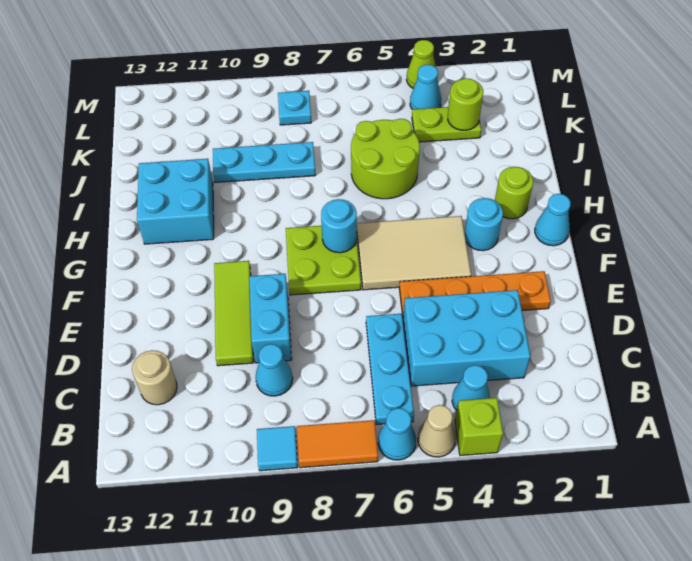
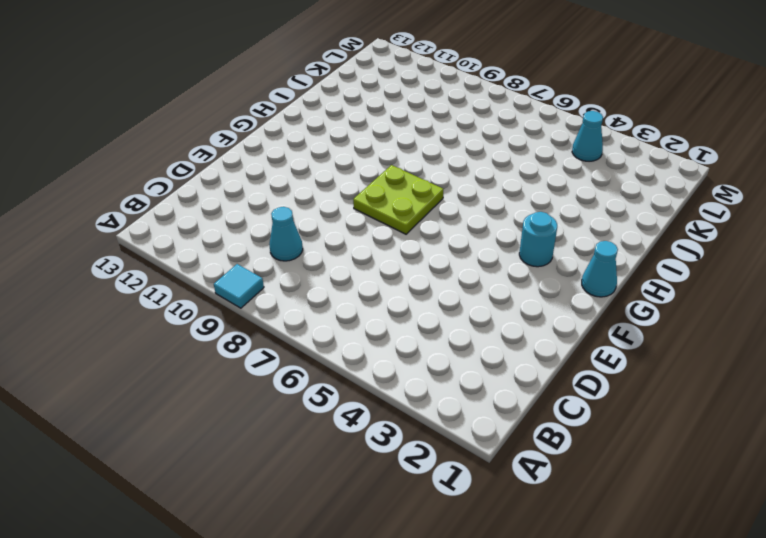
none -> lime 1x1 brick [455,398,503,455]
none -> tan 1x1 cone [418,405,456,457]
none -> cyan 1x1 cone [378,408,416,460]

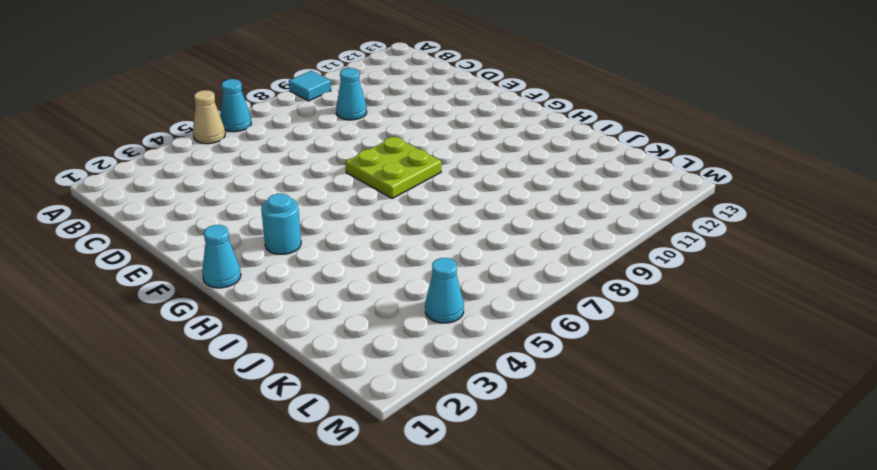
none -> lime 1x1 brick [455,398,503,455]
none -> orange 1x2 tile [297,420,378,468]
none -> cyan 1x1 cone [452,365,490,410]

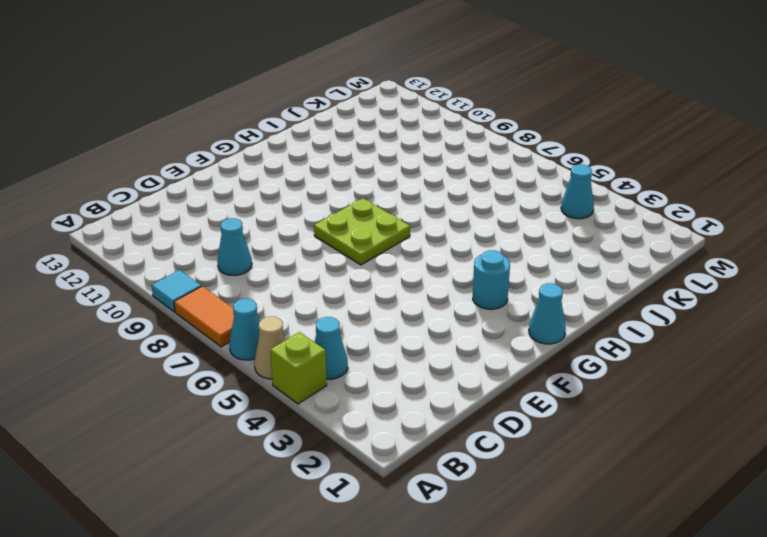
none -> cyan 1x3 plate [366,314,414,425]
none -> cyan 2x3 brick [403,290,531,386]
none -> tan 1x1 round brick [132,350,177,405]

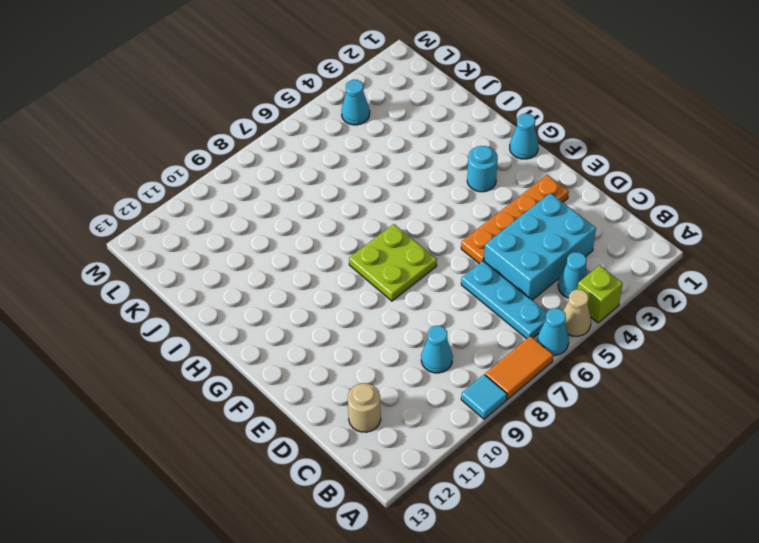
none -> cyan 1x2 brick [249,274,292,363]
none -> lime 1x3 tile [214,261,254,366]
none -> tan 2x3 tile [357,216,471,290]

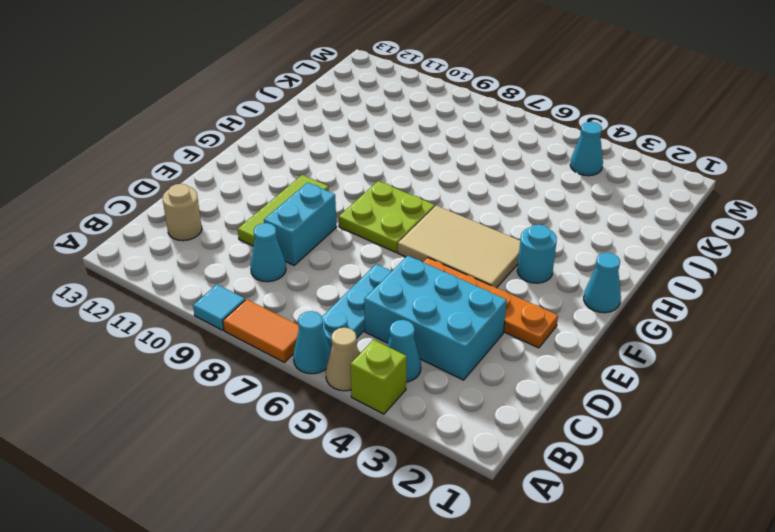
none -> lime 1x1 round brick [495,167,533,219]
none -> cyan 2x2 brick [137,159,214,244]
none -> lime 2x2 round brick [351,119,420,199]

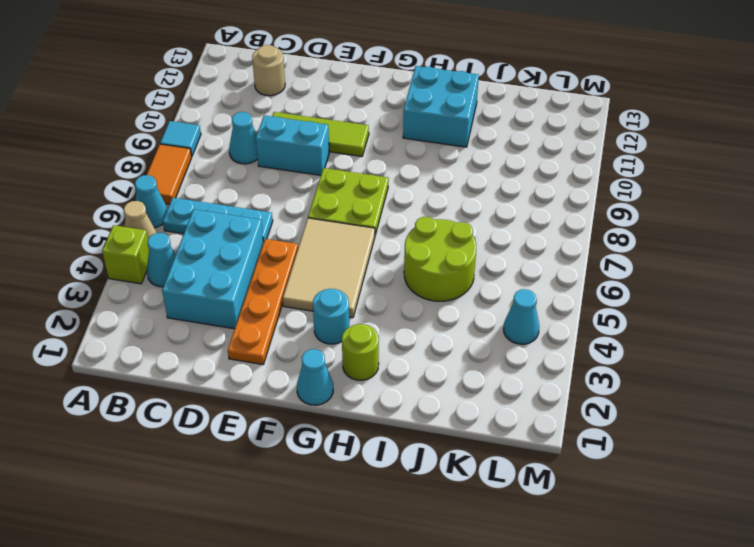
none -> cyan 1x3 plate [213,142,315,182]
none -> lime 1x2 plate [412,107,481,142]
none -> cyan 1x1 plate [278,91,311,125]

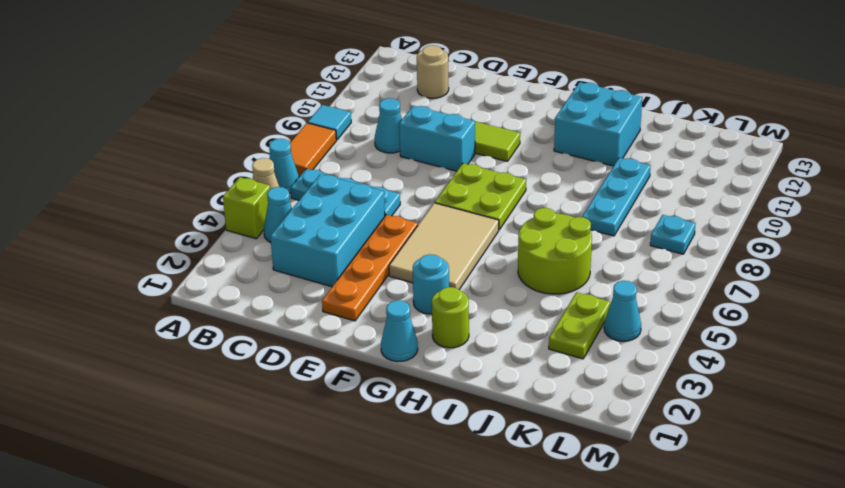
none -> lime 1x1 cone [406,40,436,88]
none -> cyan 1x1 round brick [321,199,357,253]
none -> lime 1x1 round brick [448,78,483,130]

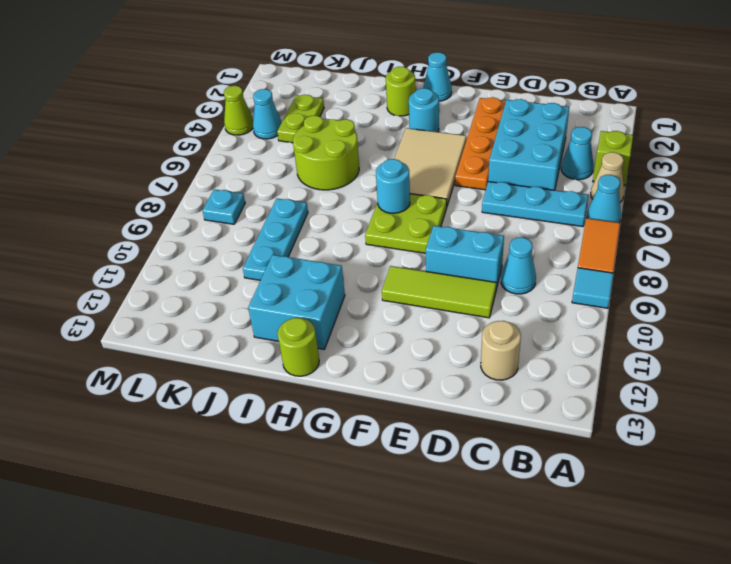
lime 1x1 round brick [277,318,319,376] -> lime 1x1 round brick moved to [448,78,483,130]

